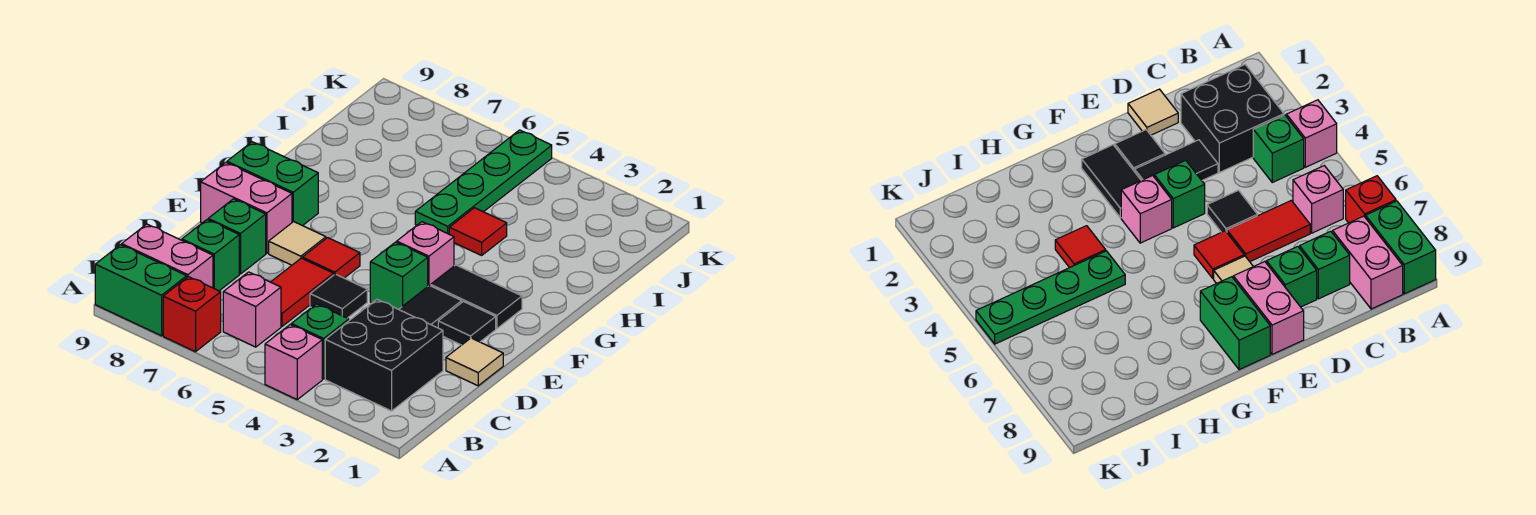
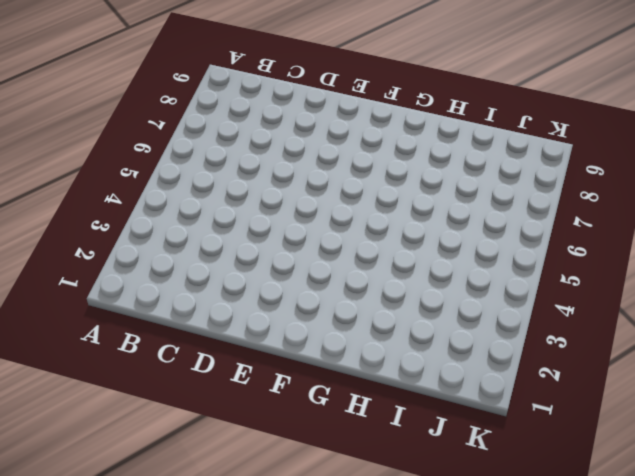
none -> pink 1x1 brick [265,325,322,399]
none -> red 1x1 brick [163,277,221,352]
none -> green 1x2 brick [95,245,187,336]

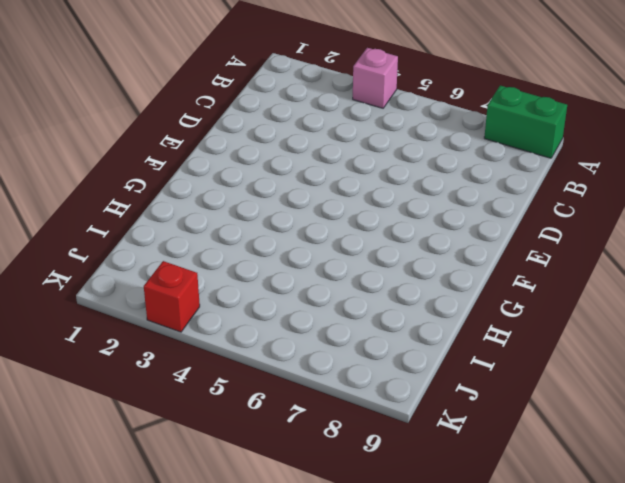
red 1x1 brick [144,261,200,332] -> red 1x1 brick moved to [163,277,221,352]
none -> black 2x2 brick [325,299,443,411]
none -> green 1x1 brick [291,304,349,379]
none -> pink 1x1 brick [223,272,281,347]

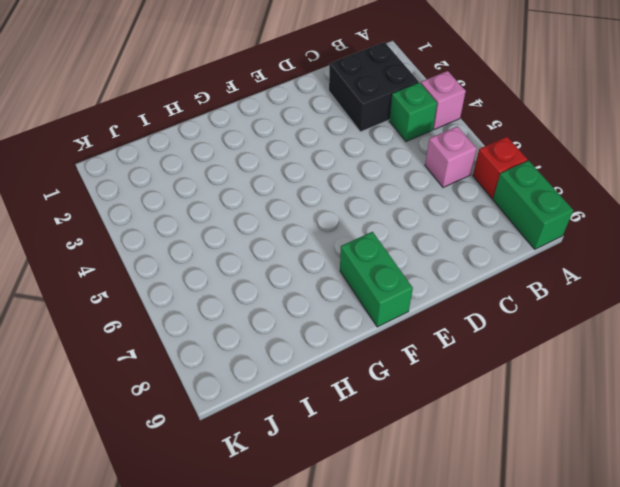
none -> pink 1x2 brick [122,224,213,288]
none -> red 1x2 tile [271,258,334,326]
none -> green 1x1 brick [182,220,239,291]

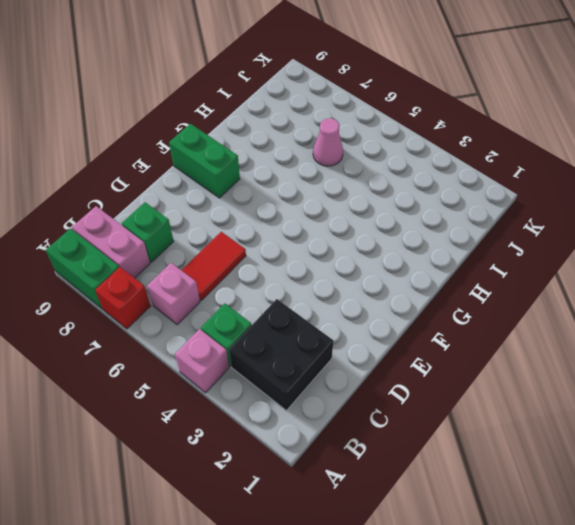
pink 1x1 cone [313,118,343,166] -> none
none -> tan 1x1 tile [446,338,503,386]
none -> black 1x2 tile [399,286,462,328]
none -> black 1x1 tile [310,274,367,318]

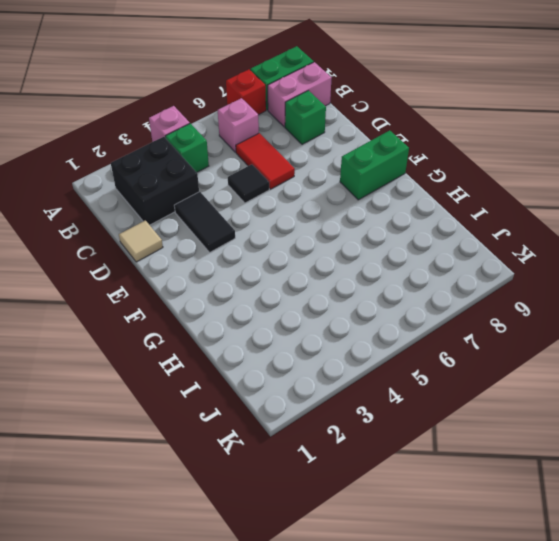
none -> green 1x1 brick [208,199,266,274]
none -> black 1x1 tile [438,301,496,345]
none -> green 1x1 brick [370,242,428,309]

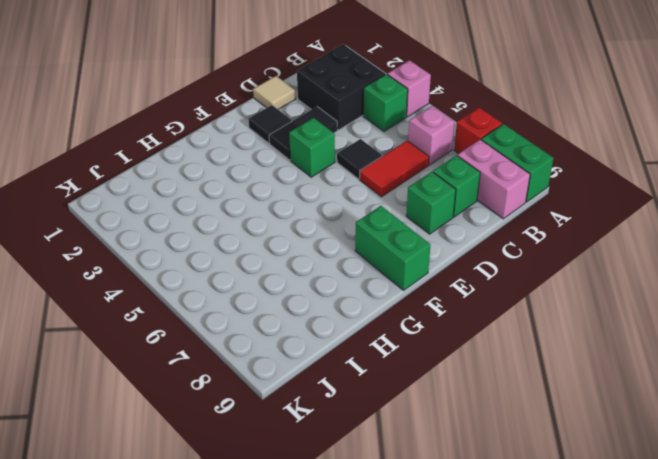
none -> red 1x1 tile [302,238,360,278]
none -> tan 1x1 tile [269,222,326,265]
none -> pink 1x2 brick [201,162,292,253]

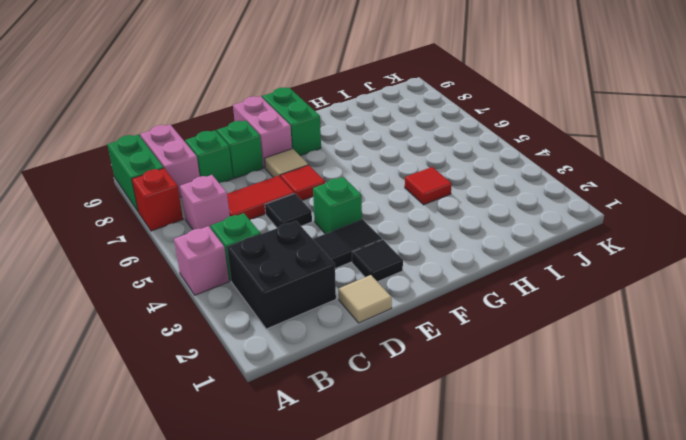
none -> black 1x2 tile [431,265,522,329]
none -> pink 1x1 brick [397,222,454,286]
none -> green 1x4 plate [415,130,552,234]

